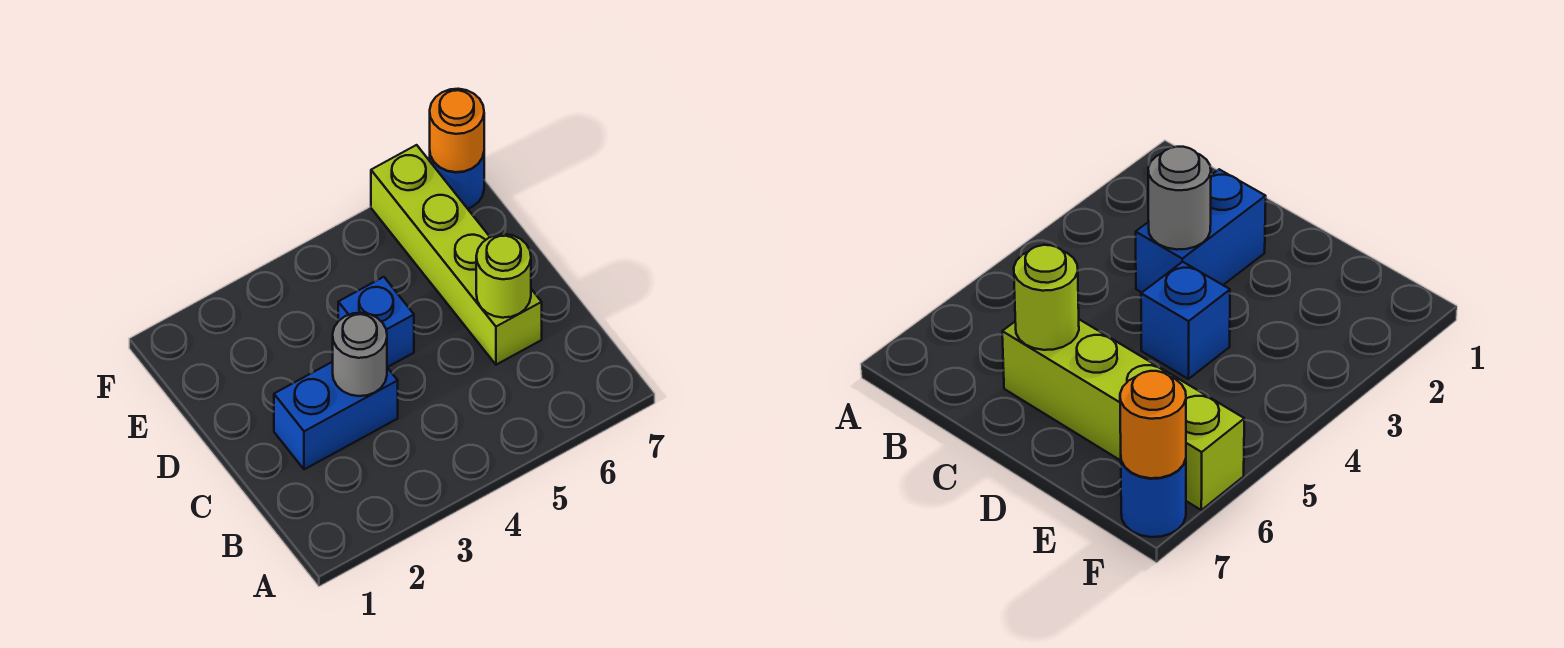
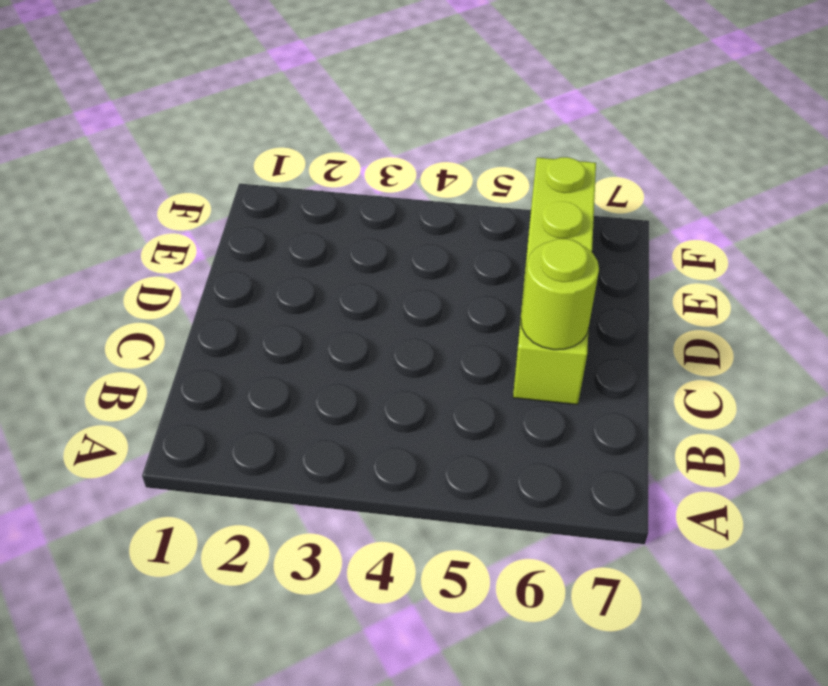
none -> blue 1x2 brick [274,362,398,469]
none -> blue 1x1 brick [338,277,414,367]

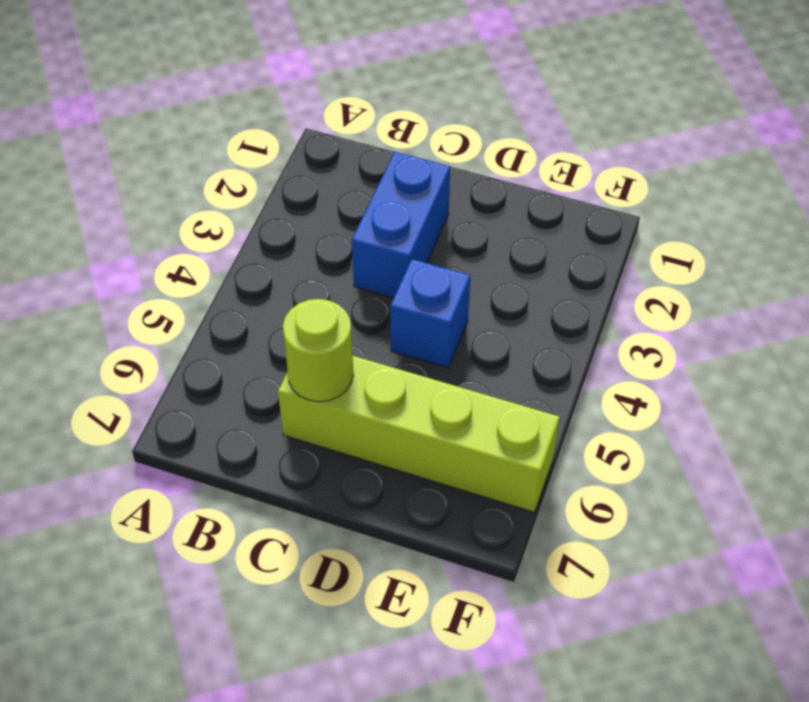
none -> blue 1x1 round brick [430,153,484,209]
none -> grey 1x1 round brick [333,313,387,396]

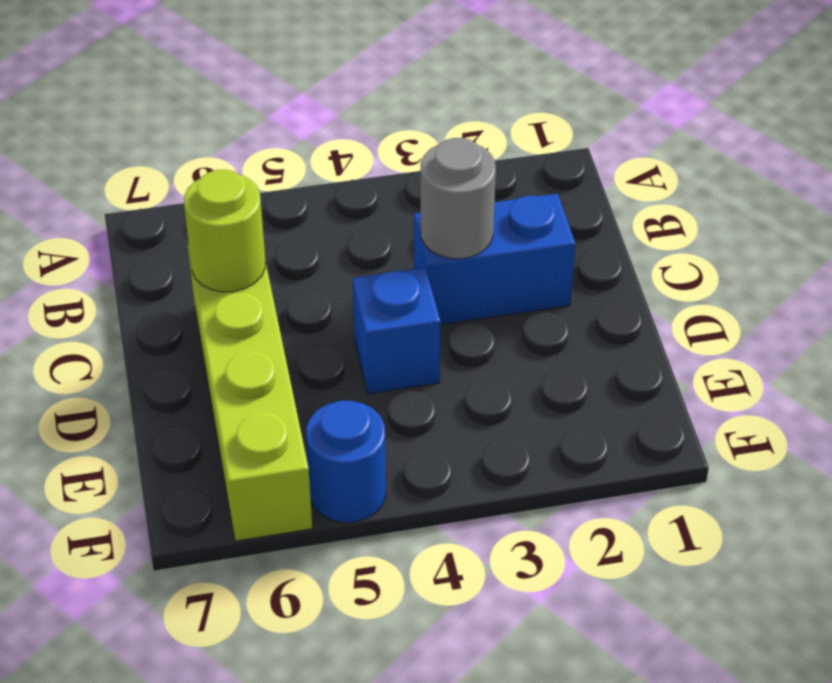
blue 1x1 round brick [306,401,386,522] -> blue 1x1 round brick moved to [430,153,484,209]
none -> orange 1x1 round brick [430,89,484,172]

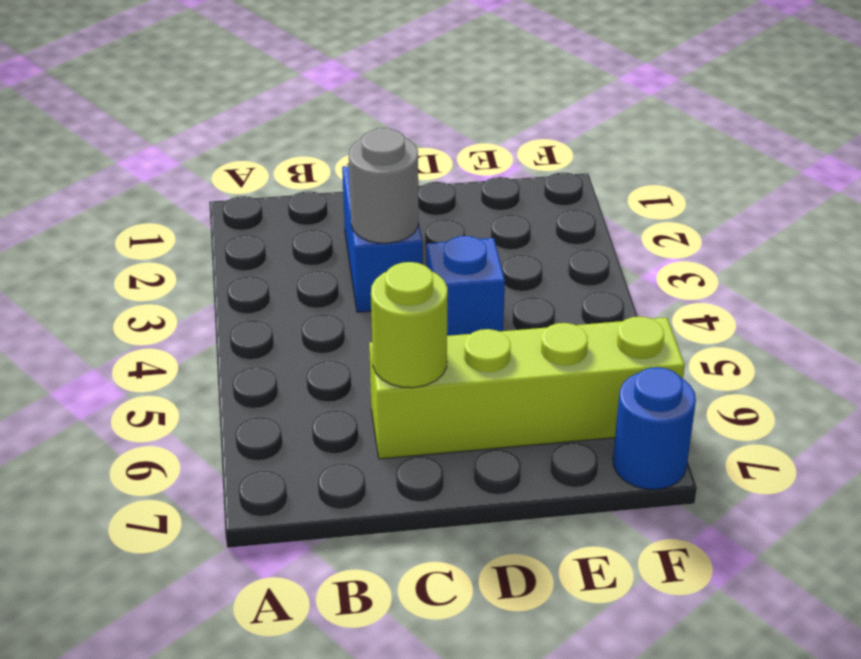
none -> orange 1x1 round brick [430,89,484,172]

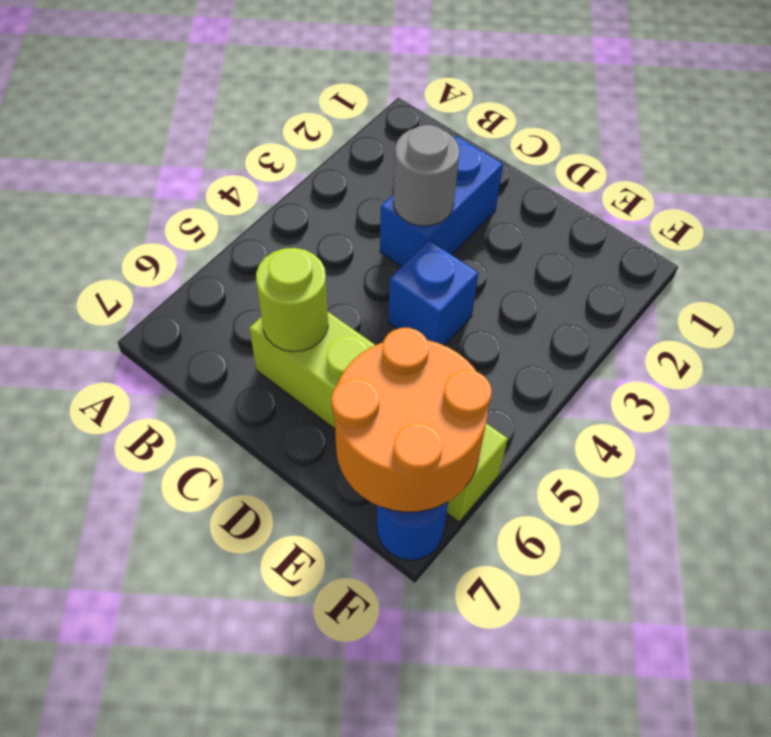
orange 2x2 round brick [331,328,492,512] -> orange 1x1 round brick [430,89,484,172]

